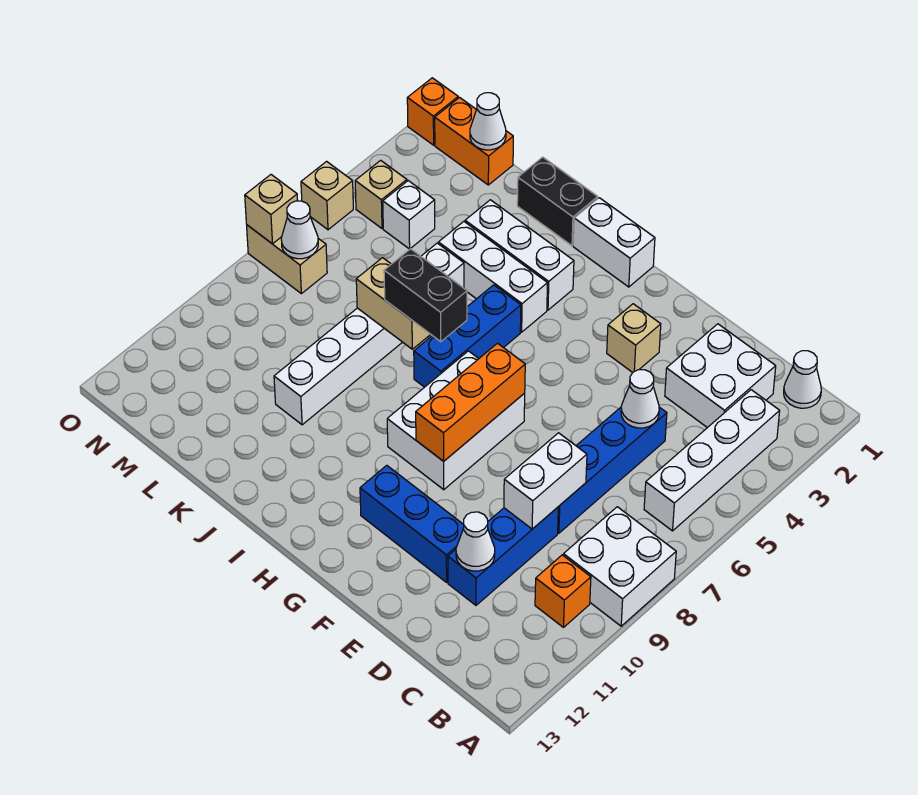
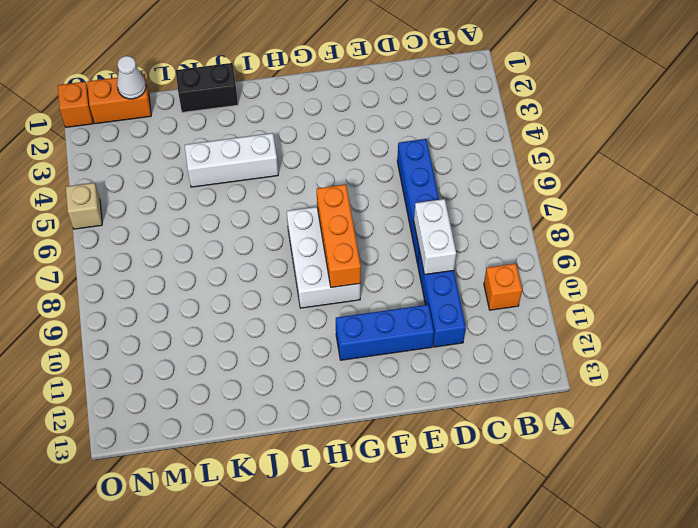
none -> white 2x2 brick [563,507,676,626]
none -> white 1x1 cone [784,351,821,408]
none -> white 1x4 brick [644,390,780,531]
none -> white 2x2 brick [665,324,776,428]

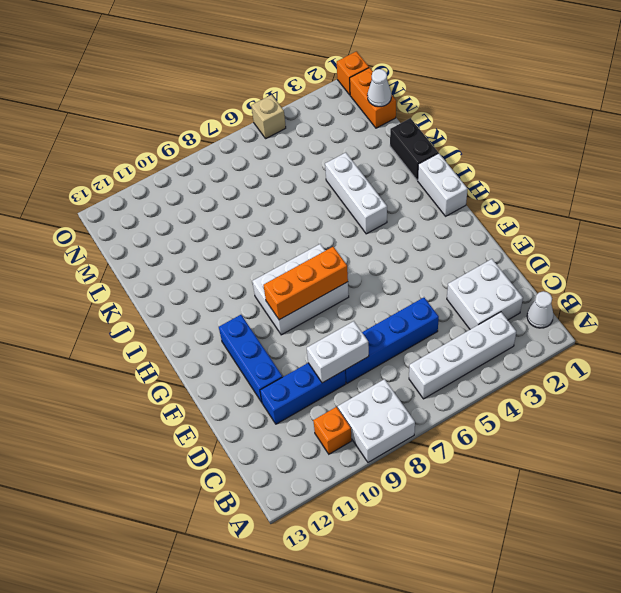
none -> tan 1x1 brick [607,304,661,373]
none -> white 1x3 brick [465,200,574,310]
none -> blue 1x3 brick [414,285,521,387]
none -> white 1x6 brick [274,243,464,425]

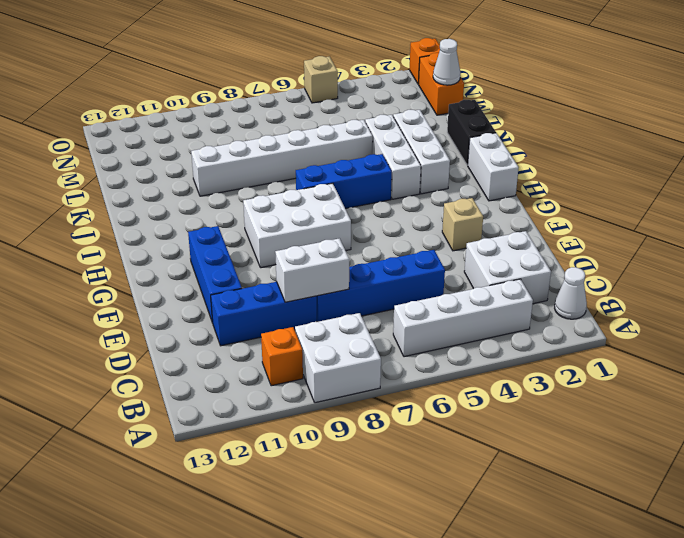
none -> white 1x1 brick [383,181,435,249]
none -> tan 1x1 brick [355,160,407,229]
none -> tan 1x2 brick [247,225,327,294]
none -> white 1x1 cone [621,370,659,428]

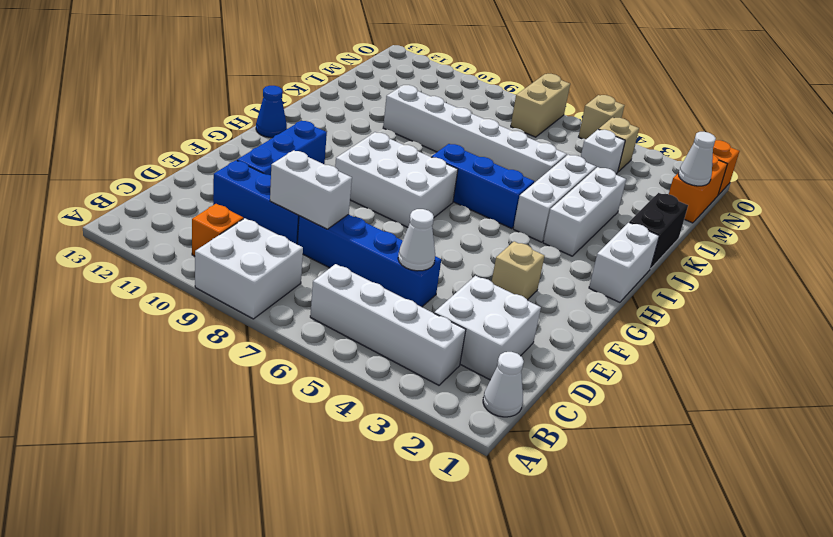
blue 1x1 cone [256,86,287,138] -> none
none -> white 1x1 cone [456,512,495,571]
none -> orange 1x3 brick [416,343,525,461]
none -> tan 1x2 brick [356,258,431,349]
none -> white 1x1 cone [281,201,318,259]

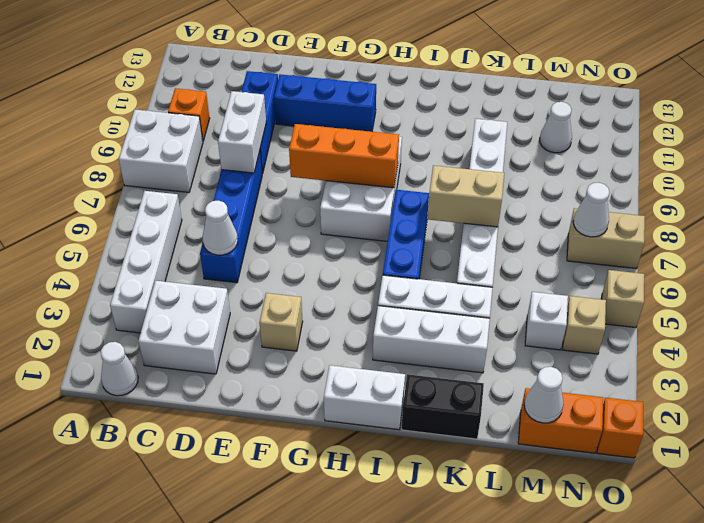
orange 1x3 brick [289,124,399,188] -> orange 1x3 brick turned to [416,343,525,461]
white 1x1 cone [540,102,572,153] -> white 1x1 cone moved to [456,512,495,571]
none -> tan 1x1 brick [245,175,298,244]
none -> black 1x2 brick [384,249,467,342]

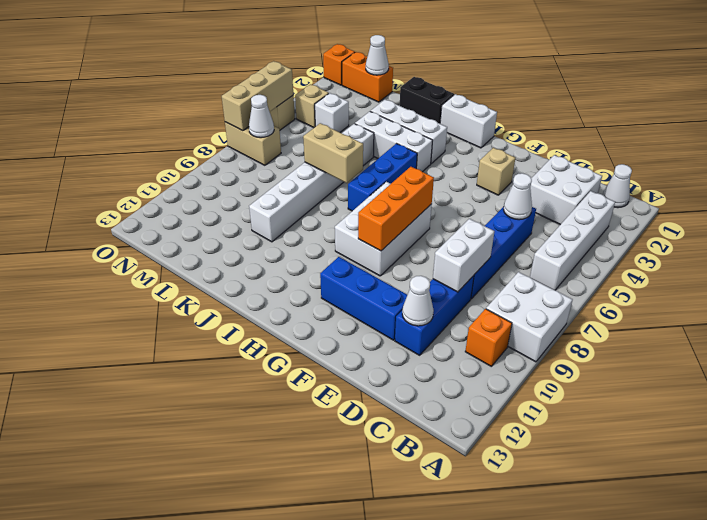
tan 1x3 brick [222,61,293,131] -> tan 1x1 brick [245,175,298,244]
none -> black 1x2 brick [384,249,467,342]

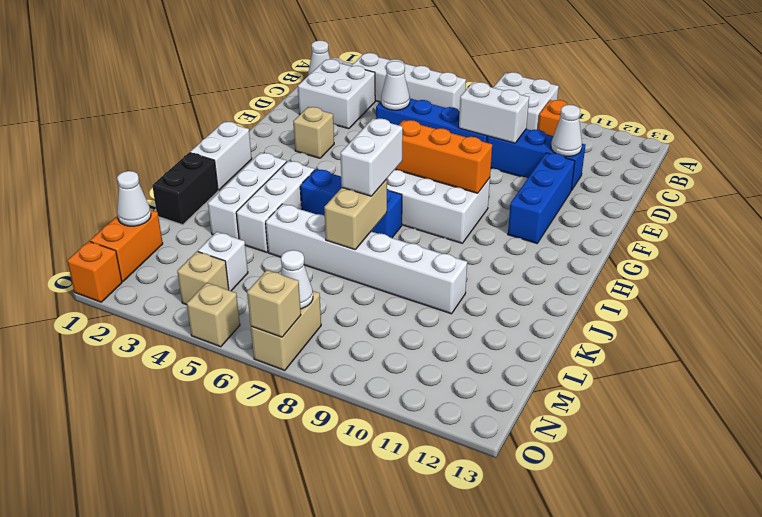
white 1x2 brick [341,118,403,196] -> black 1x2 brick [384,249,467,342]

